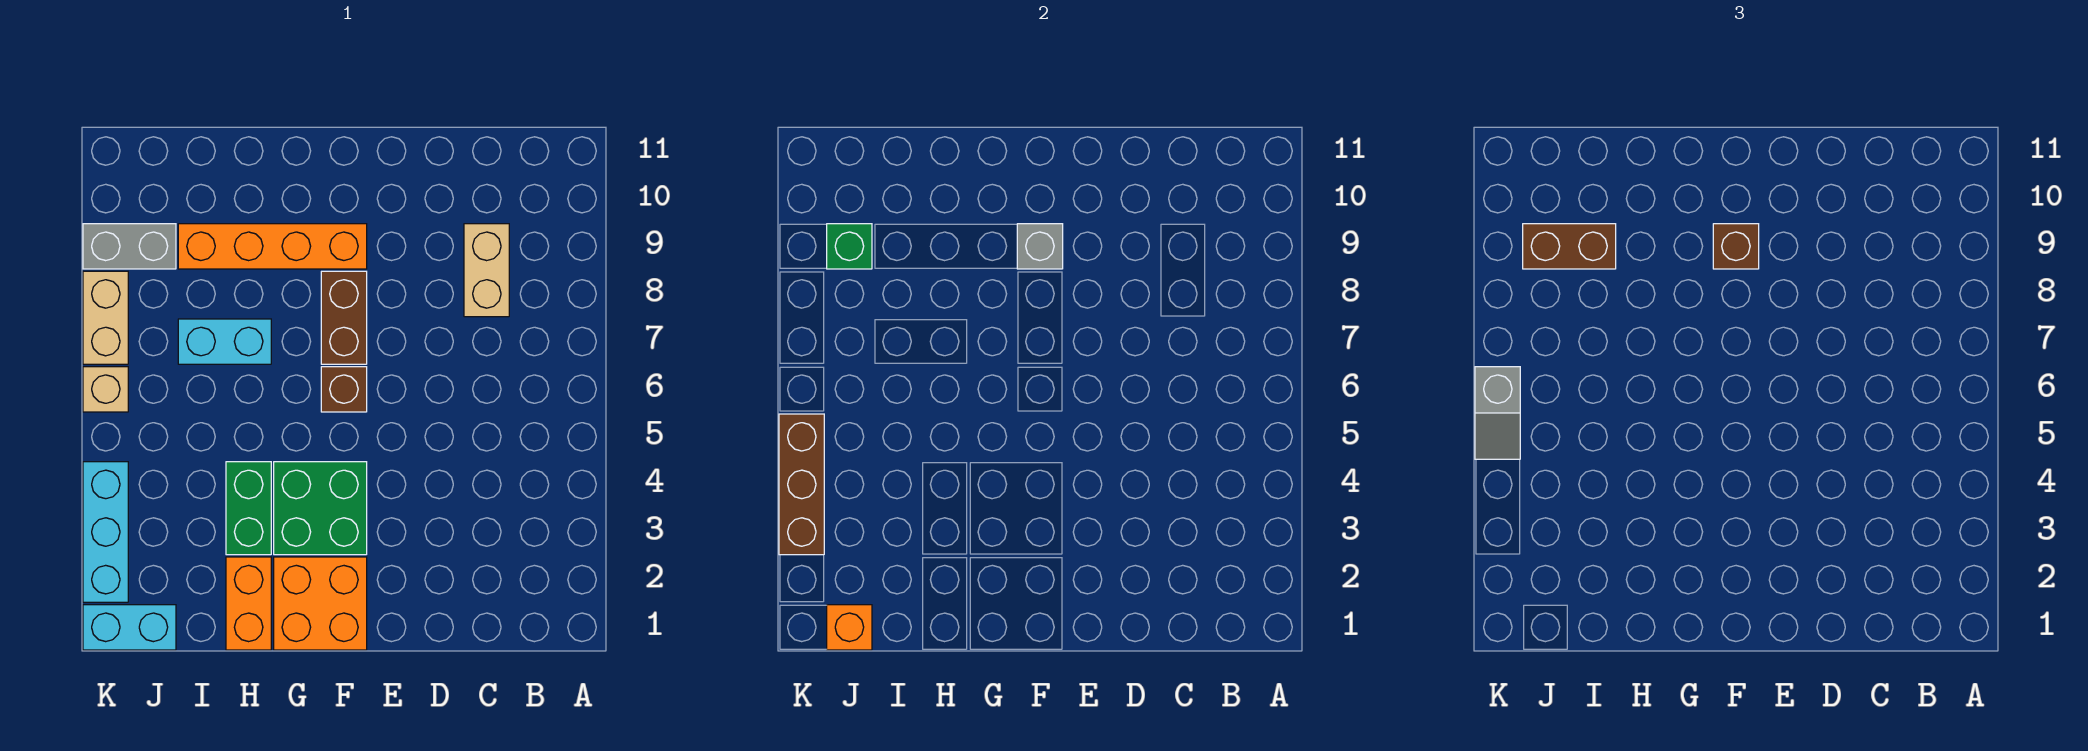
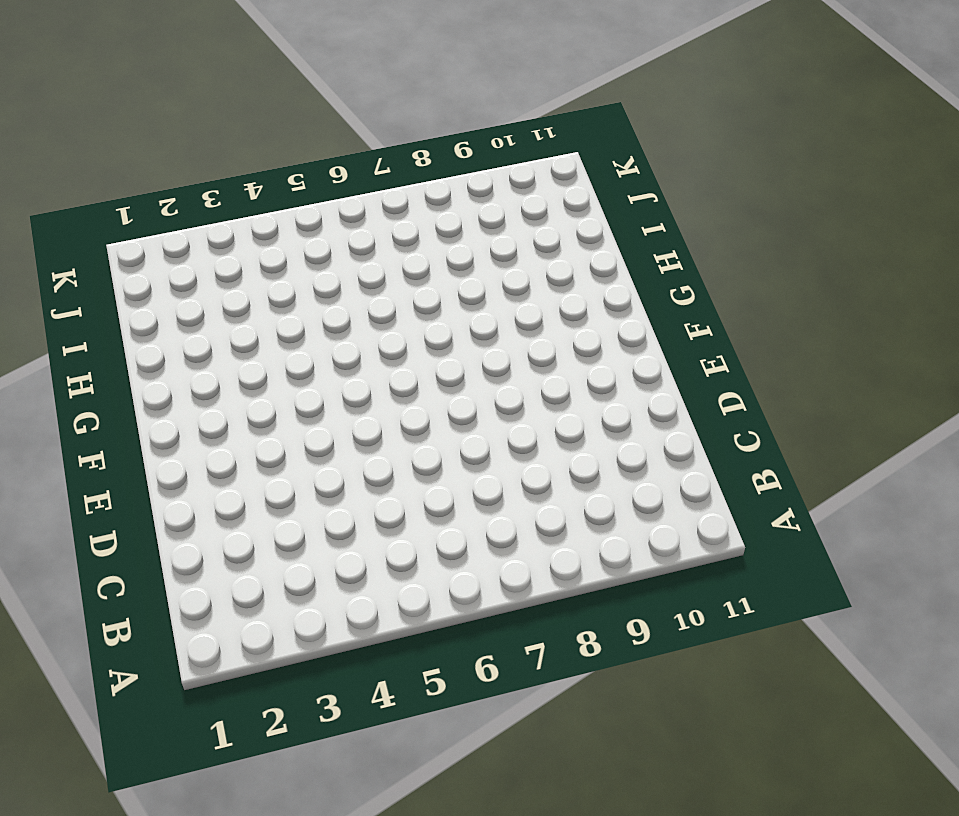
none -> tan 1x2 brick [464,224,509,317]
none -> orange 2x2 brick [274,557,367,650]
none -> green 2x2 brick [274,462,367,555]

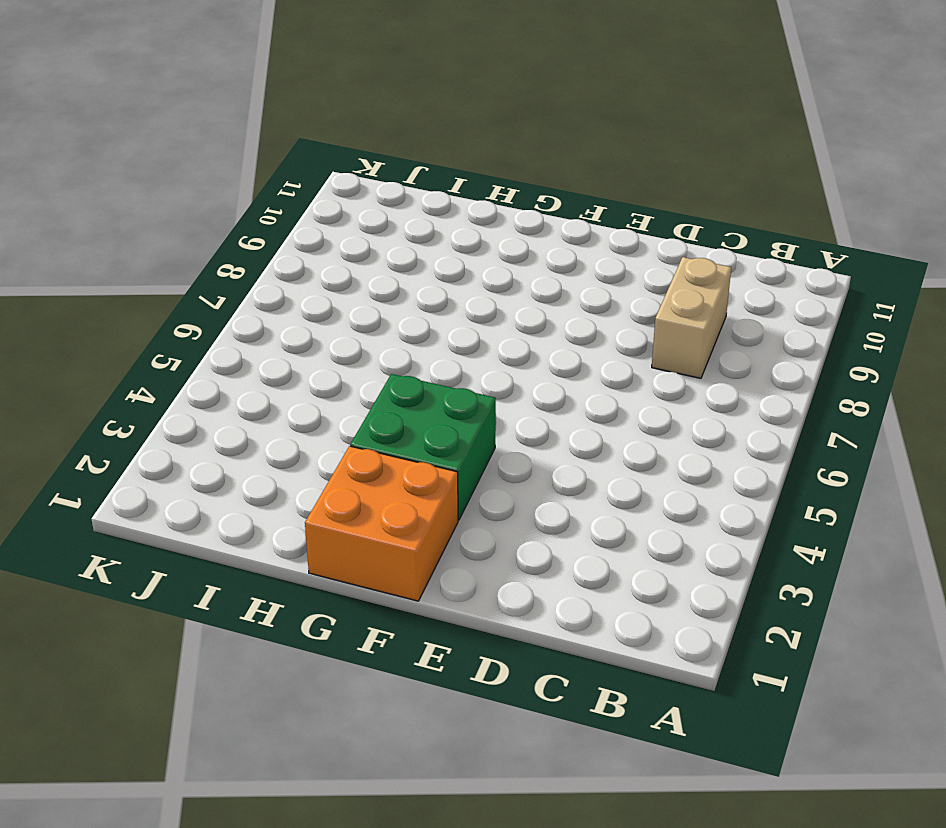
none -> brown 1x1 brick [321,367,367,412]
none -> brown 1x2 brick [321,271,367,364]
none -> orange 1x4 brick [178,224,367,269]

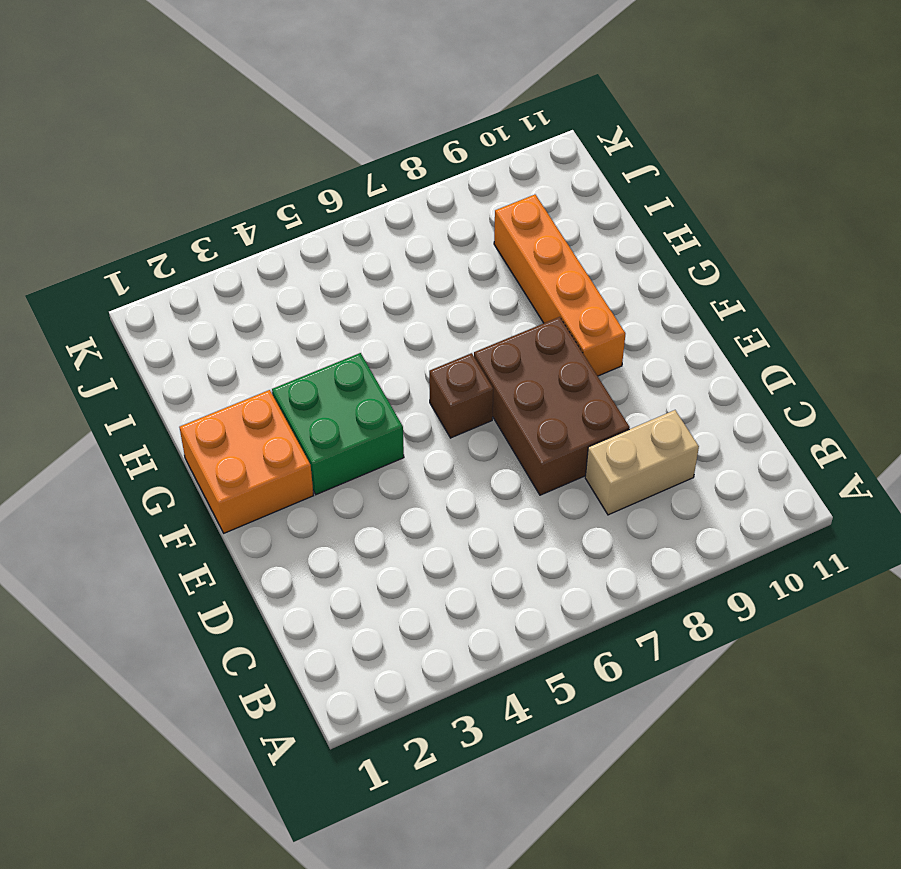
brown 2x3 brick [474,317,630,495] -> brown 1x2 brick [321,271,367,364]
none -> orange 1x2 brick [226,557,271,650]
none -> green 1x2 brick [226,462,271,555]
none -> cyan 1x2 brick [178,319,271,364]

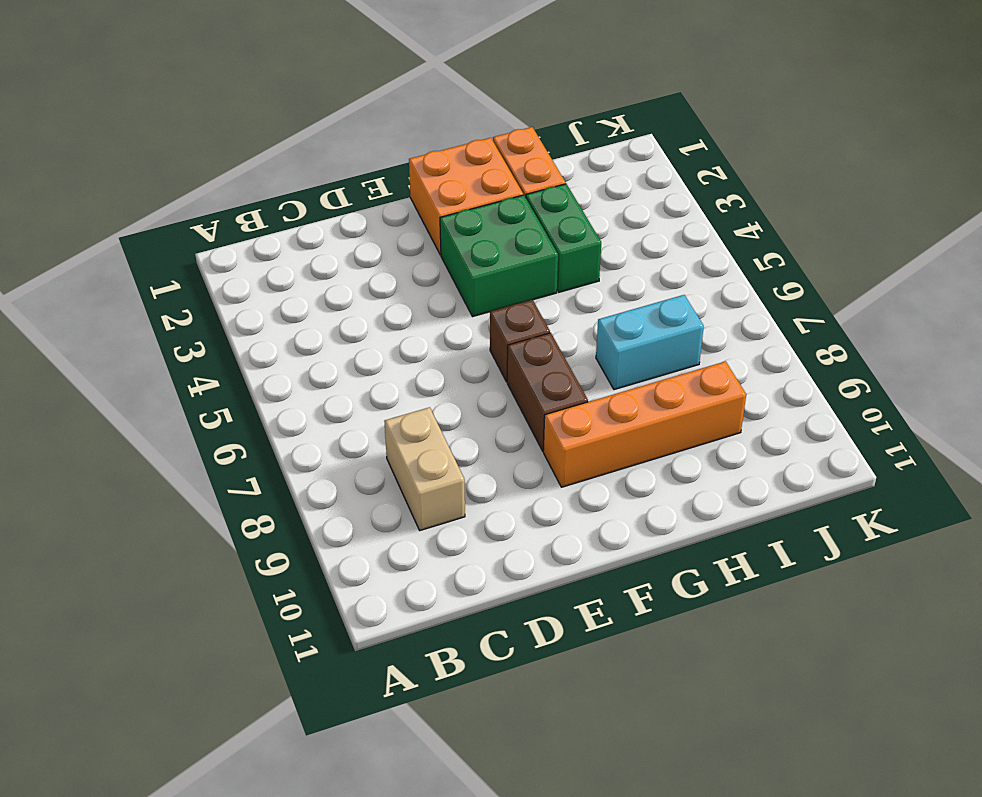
none -> cyan 1x2 brick [83,605,176,650]
none -> grey 1x2 brick [83,224,176,269]
none -> cyan 1x3 brick [83,462,128,602]

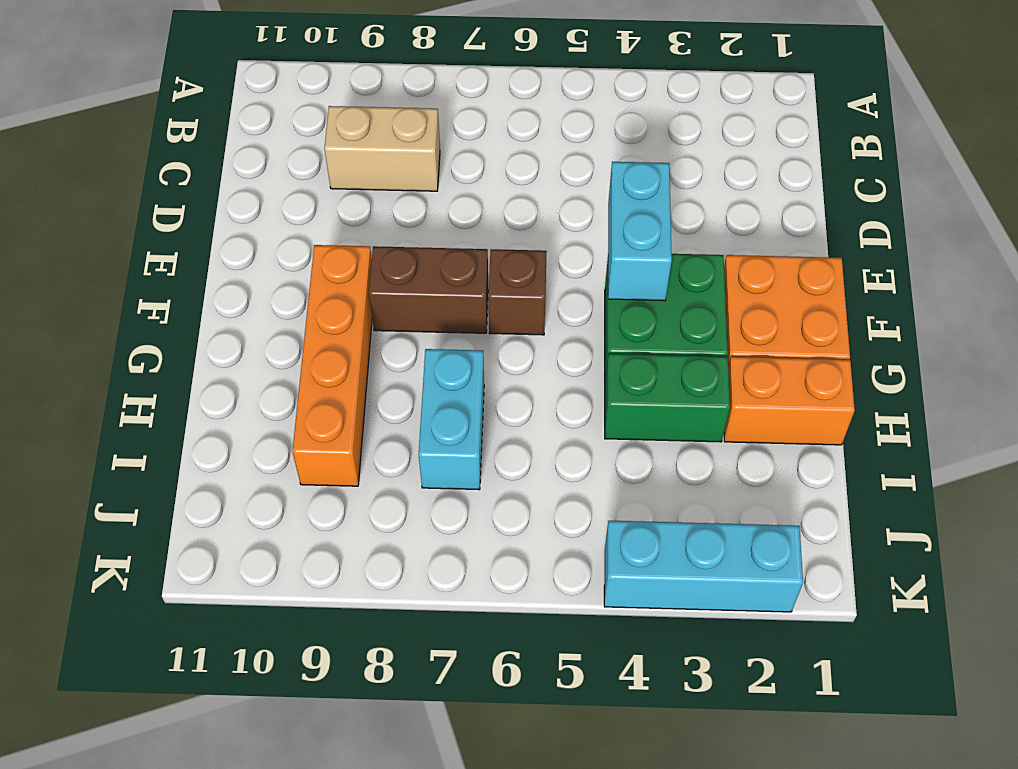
cyan 1x2 brick [608,162,672,301] -> cyan 1x2 brick moved to [83,605,176,650]
none -> grey 1x2 brick [83,224,176,269]
none -> tan 1x1 brick [83,367,128,412]
none -> tan 1x2 brick [83,271,128,364]

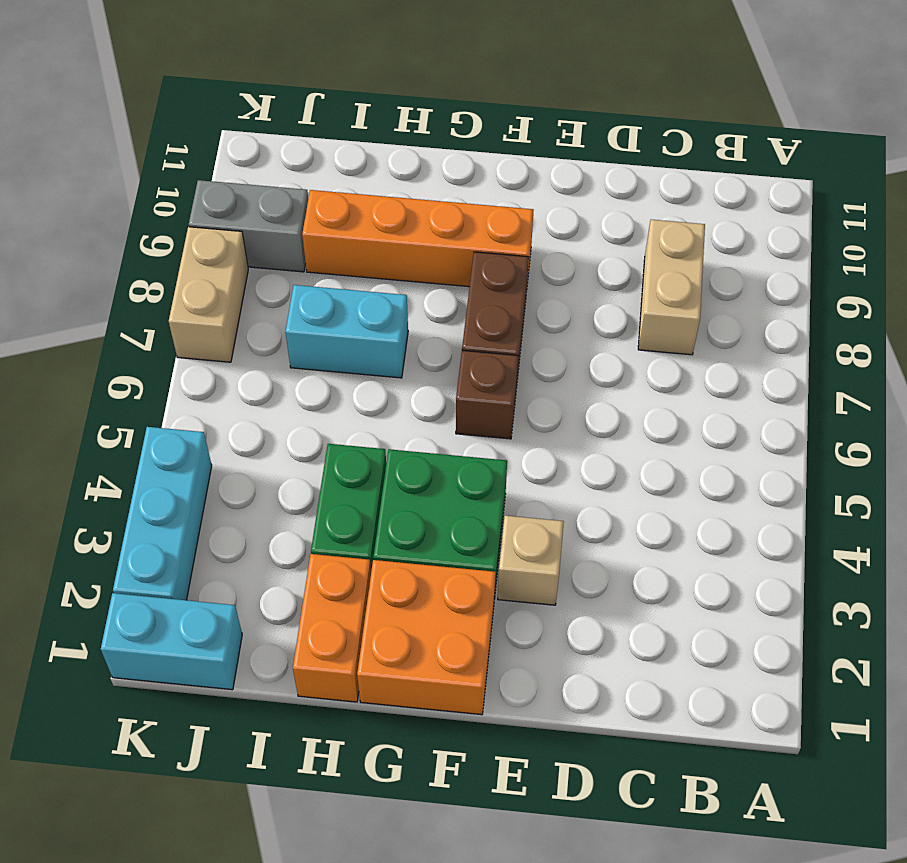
tan 1x1 brick [498,516,564,605] -> tan 1x1 brick moved to [83,367,128,412]
none -> grey 1x1 brick [1017,224,1063,269]
none -> orange 1x1 brick [827,605,872,650]
none -> green 1x1 brick [827,224,872,269]

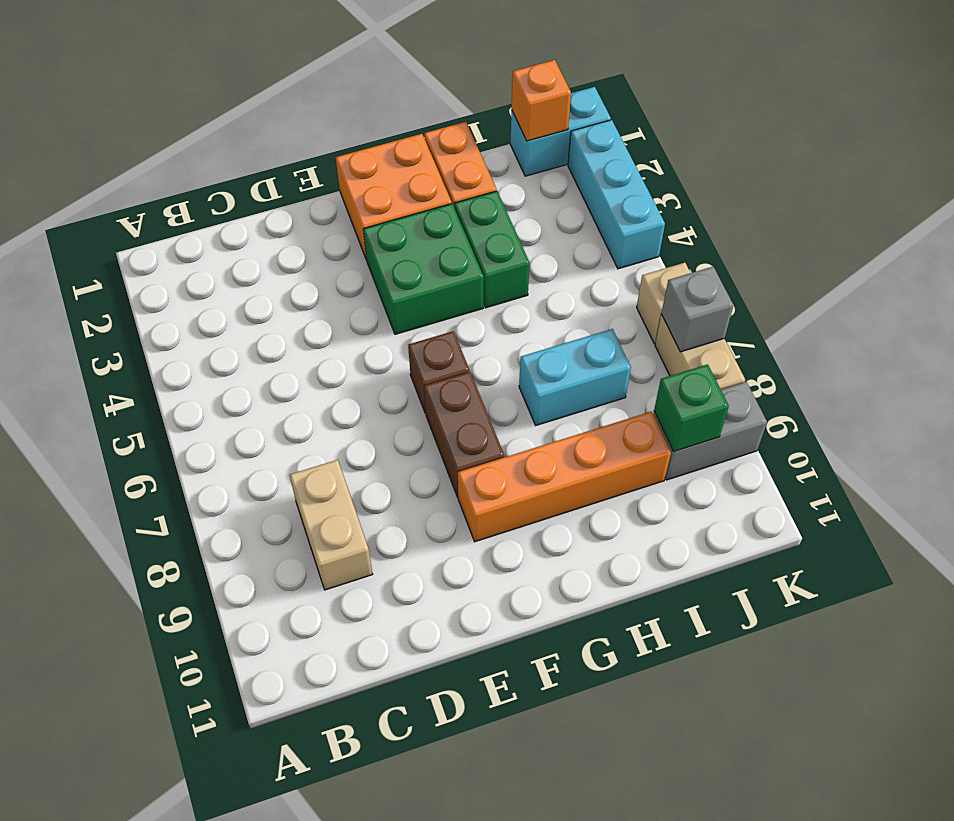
grey 1x1 brick [661,267,734,352] -> grey 1x1 brick moved to [1017,224,1063,269]
none -> brown 1x3 brick [779,414,824,555]
none -> brown 1x1 brick [1713,224,1759,269]
none -> brown 1x2 brick [1523,224,1616,269]

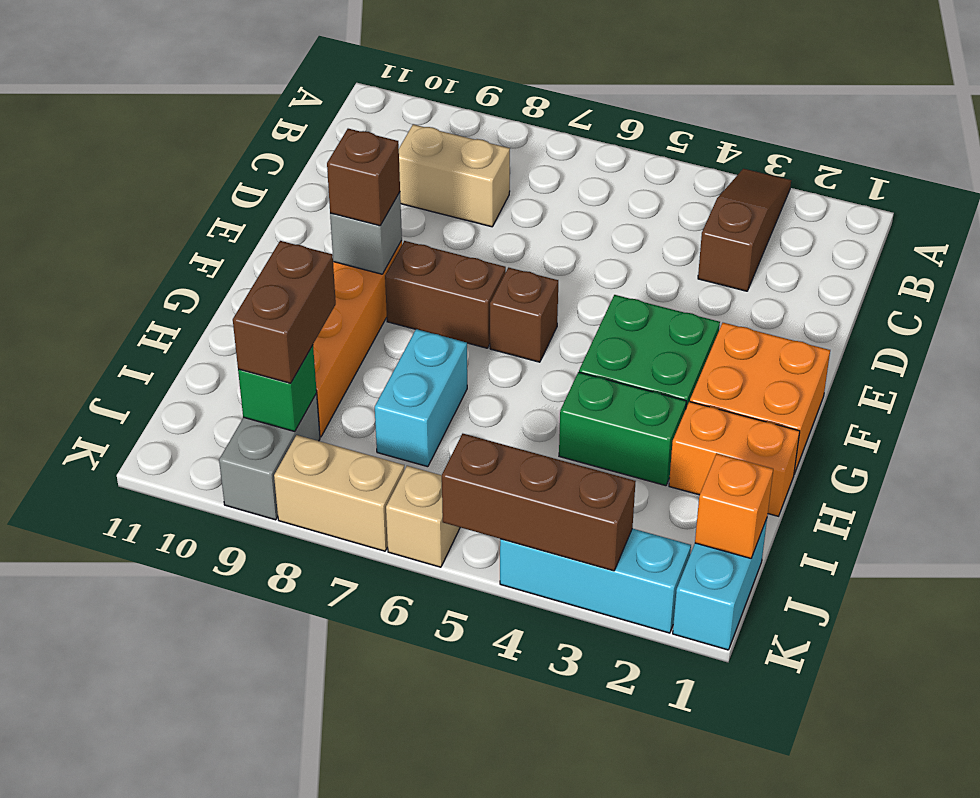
brown 1x3 slope [698,169,791,291] -> none
none -> grey 1x2 slope [1475,367,1520,459]

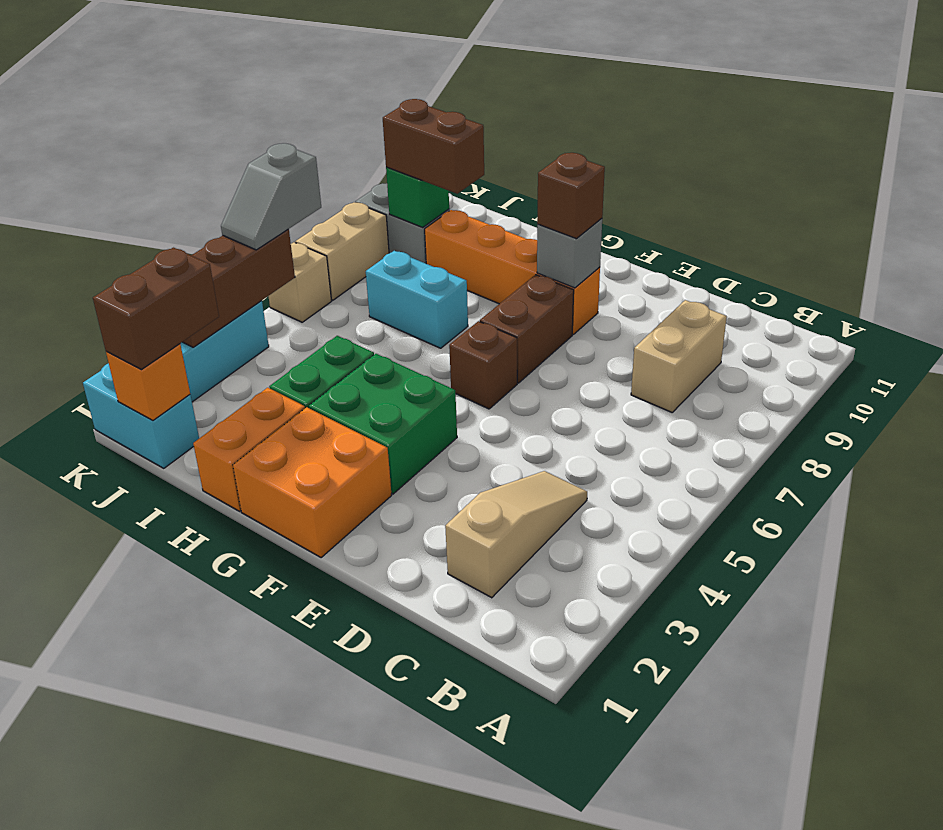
tan 1x3 slope [445,471,587,598] -> none
brown 1x2 brick [93,248,219,370] -> none

